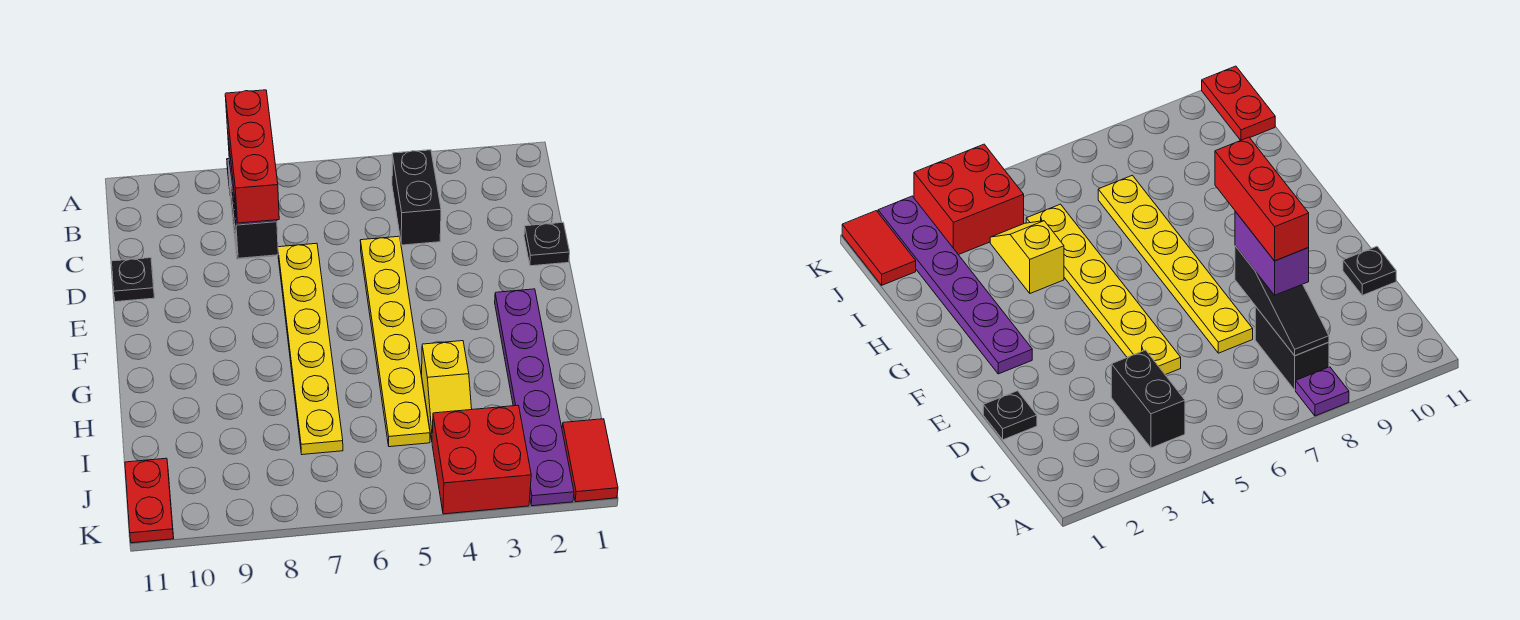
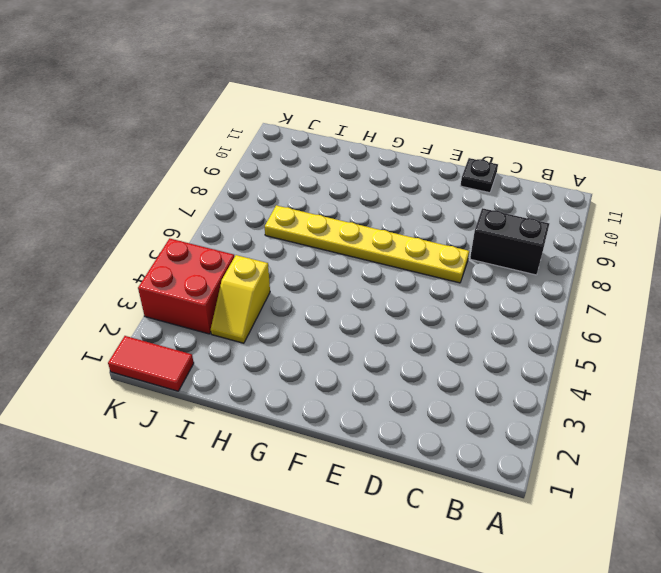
yellow 1x2 slope [211,255,270,343] -> yellow 1x2 slope turned to [422,341,472,440]
none -> purple 1x1 plate [1296,367,1349,416]
none -> black 1x2 brick [392,150,441,245]
none -> black 1x1 plate [524,222,570,266]

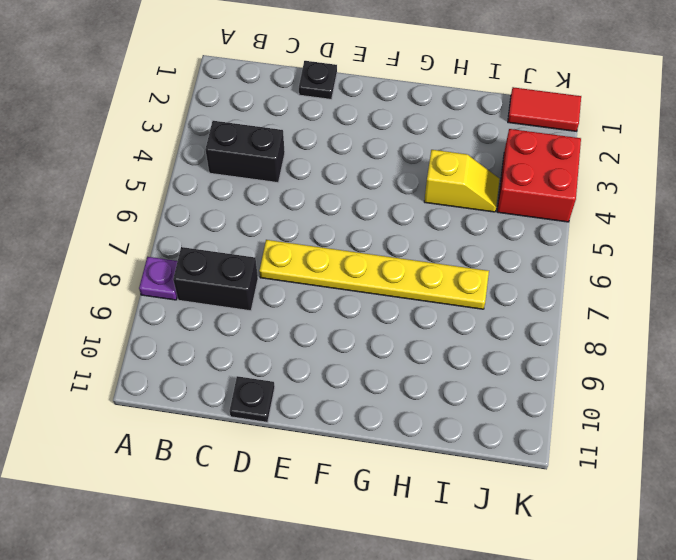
none -> yellow 1x6 plate [360,236,430,447]
none -> purple 1x6 plate [495,289,574,506]
none -> red 1x2 plate [125,458,174,543]

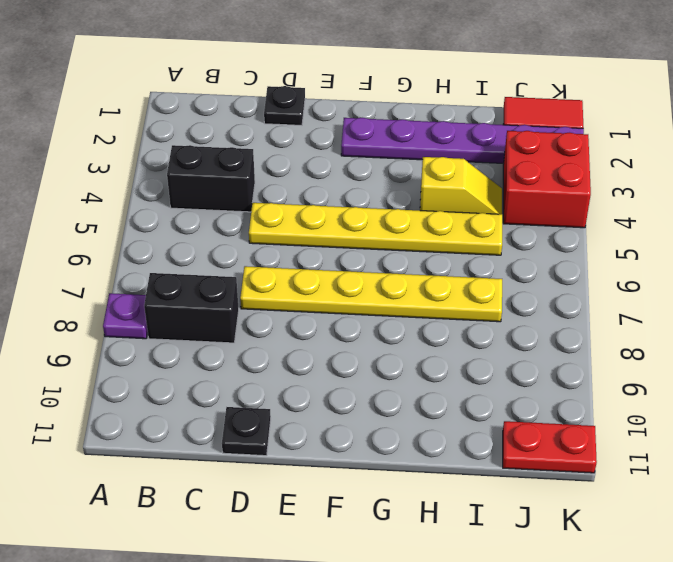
none -> black 1x3 slope [228,160,278,258]
none -> purple 1x2 brick [1235,211,1309,295]
none -> red 1x3 brick [225,90,279,223]

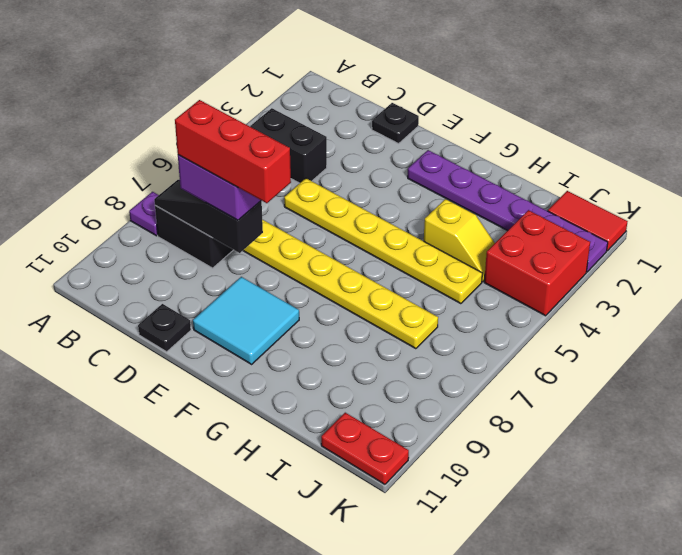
cyan 2x2 tile [193,277,299,364] -> none

